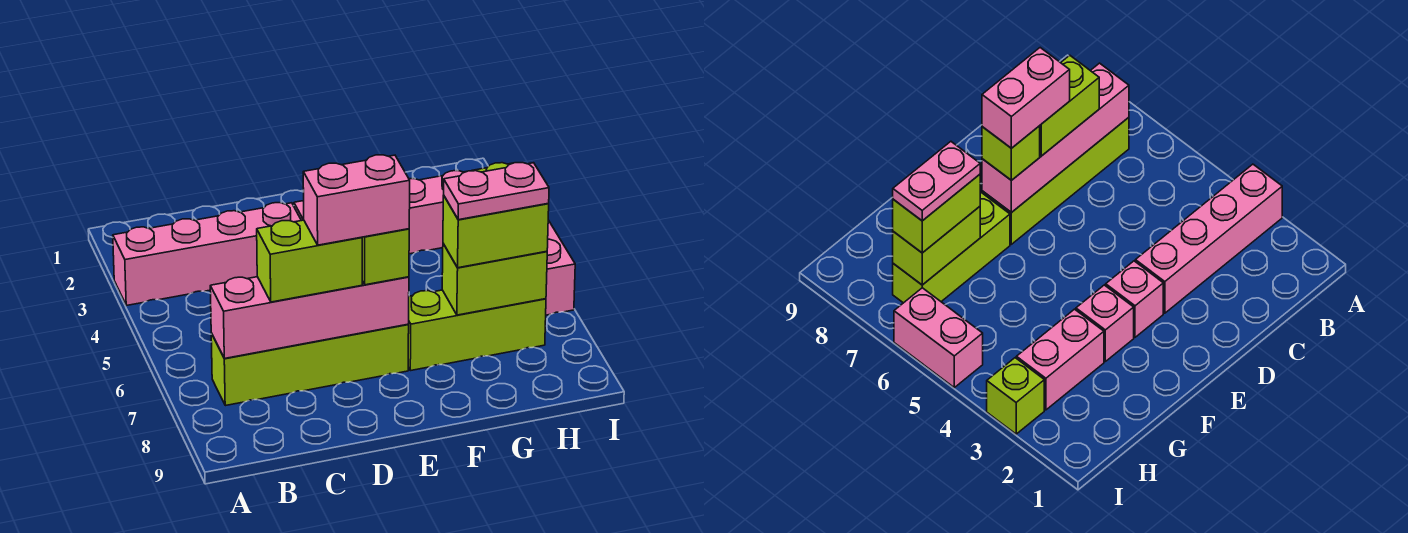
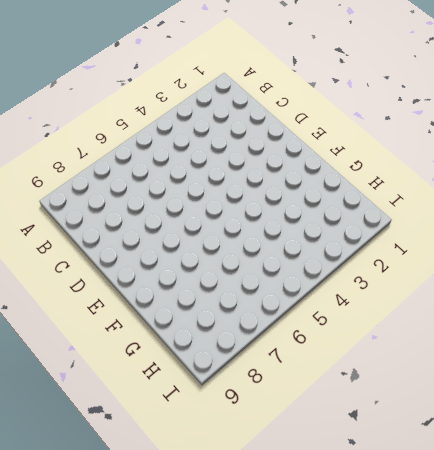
none -> pink 1x4 brick [113,203,301,306]
none -> lime 1x4 brick [211,324,409,406]
none -> pink 1x1 brick [1106,261,1163,337]

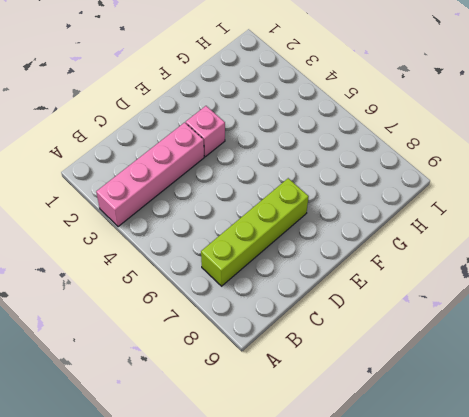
none -> pink 1x1 brick [1076,285,1134,361]
none -> lime 1x3 brick [408,290,546,371]
none -> pink 1x2 brick [409,171,464,254]

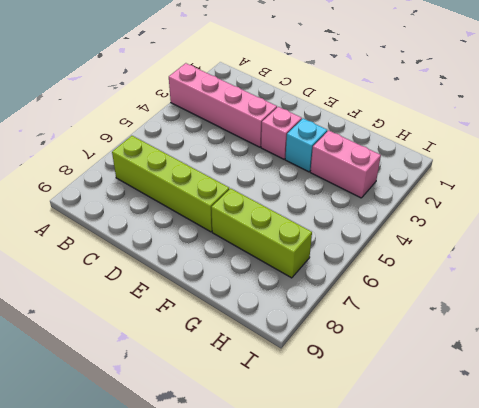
cyan 1x1 brick [285,118,327,172] -> pink 1x1 brick [1076,285,1134,361]
none -> lime 1x1 brick [987,358,1044,434]
none -> pink 1x2 brick [546,220,575,315]
none -> pink 1x4 brick [210,277,409,359]

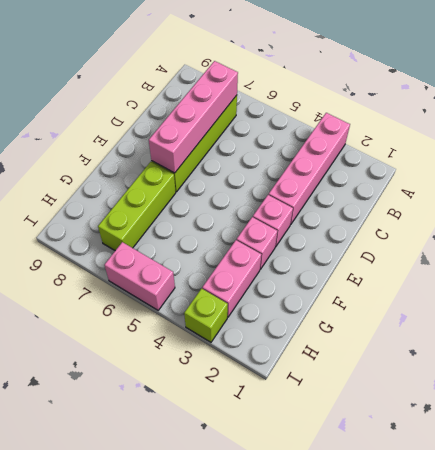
none -> lime 1x2 brick [442,244,547,315]
none -> lime 1x2 brick [257,220,362,302]
none -> lime 1x1 brick [362,229,409,285]

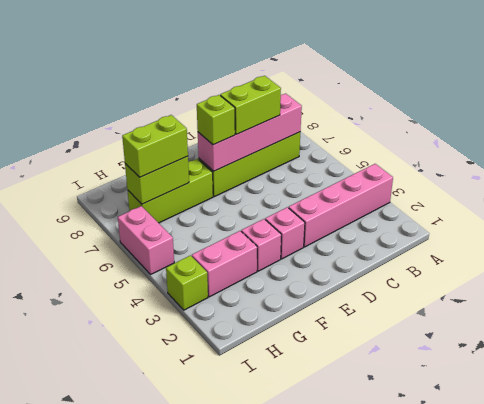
none -> pink 1x2 brick [303,155,410,245]
none -> pink 1x2 plate [444,163,549,220]

